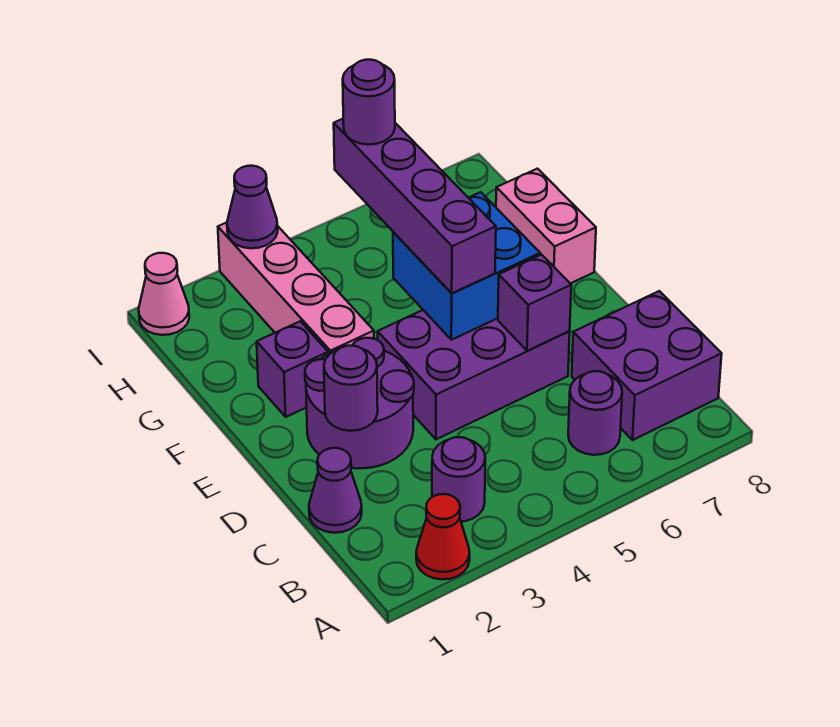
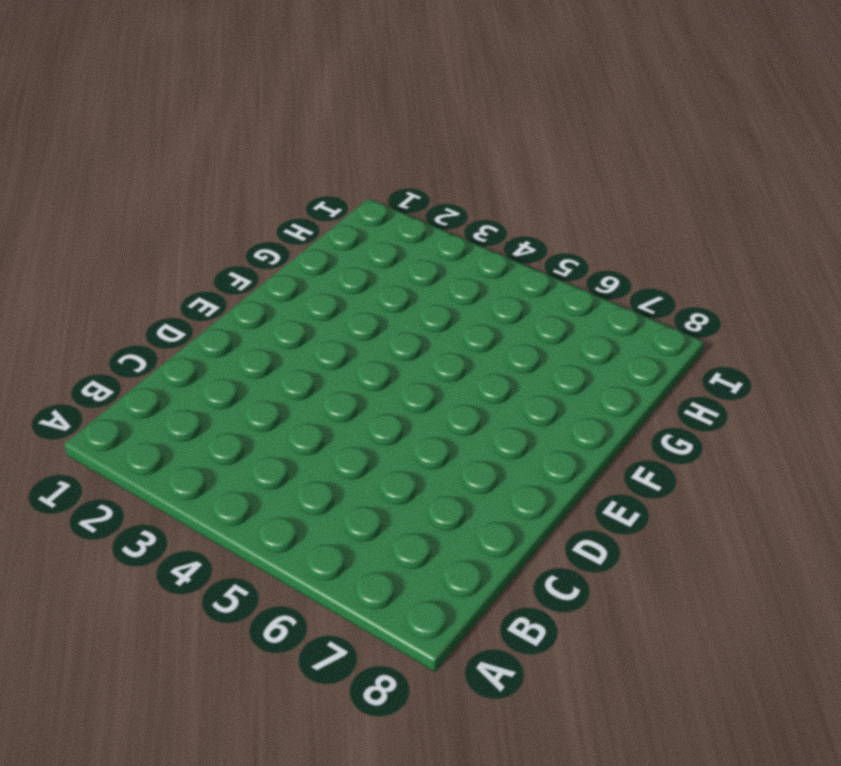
none -> red 1x1 cone [416,494,470,579]
none -> purple 1x1 round brick [432,437,485,521]
none -> purple 1x1 round brick [568,371,622,455]

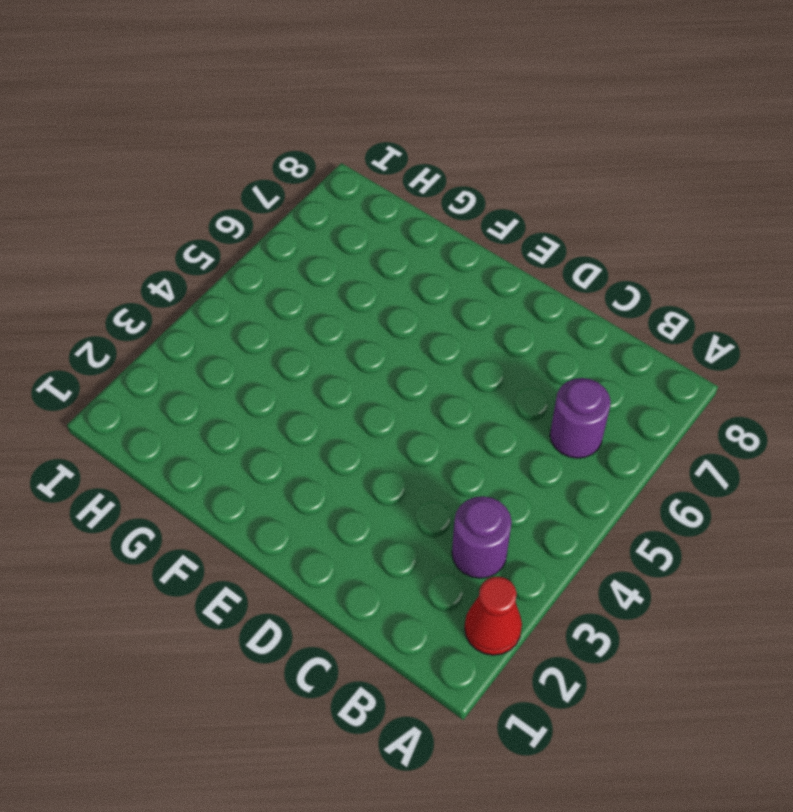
none -> purple 2x2 brick [572,291,722,440]
none -> purple 1x1 cone [309,448,362,533]
none -> purple 2x2 round brick [305,338,414,469]

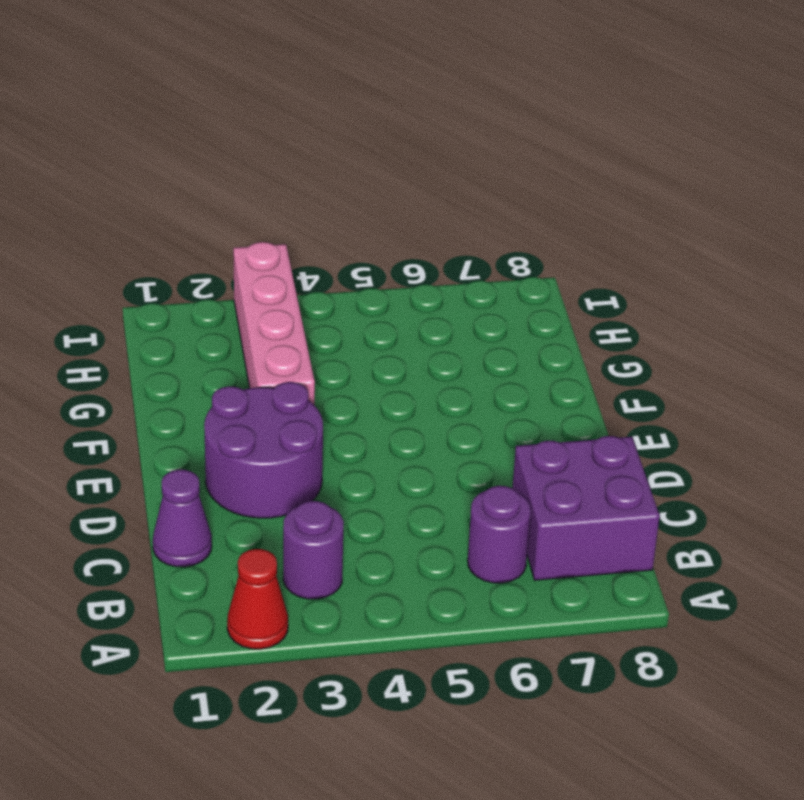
none -> purple 2x3 brick [378,310,570,439]
none -> purple 1x1 brick [257,321,328,417]
none -> pink 1x2 brick [496,169,596,283]

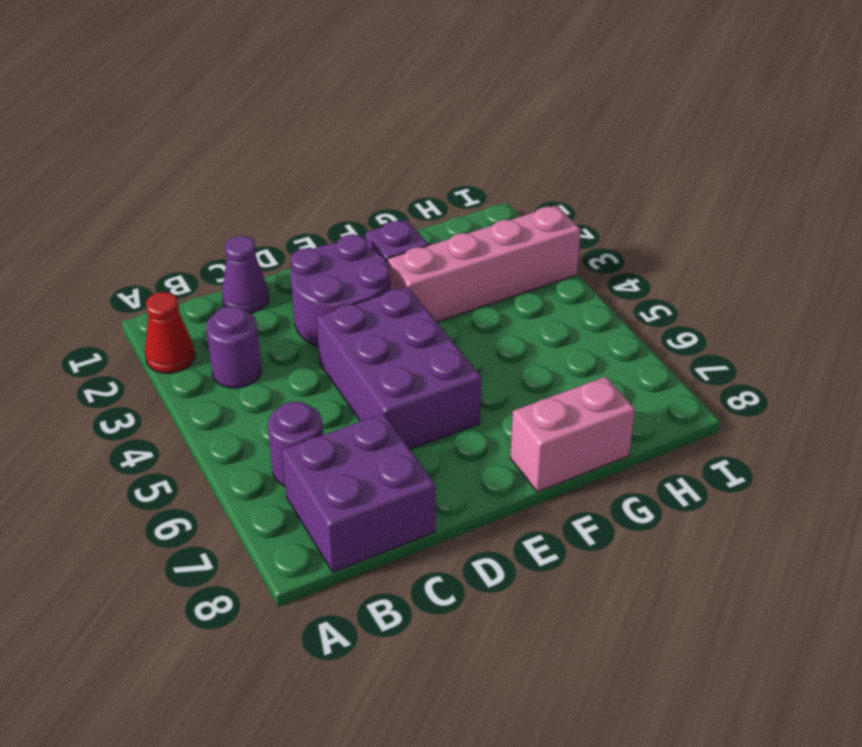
none -> pink 1x1 cone [139,253,189,335]
none -> purple 1x1 round brick [324,346,378,431]
none -> purple 1x1 brick [498,255,571,351]

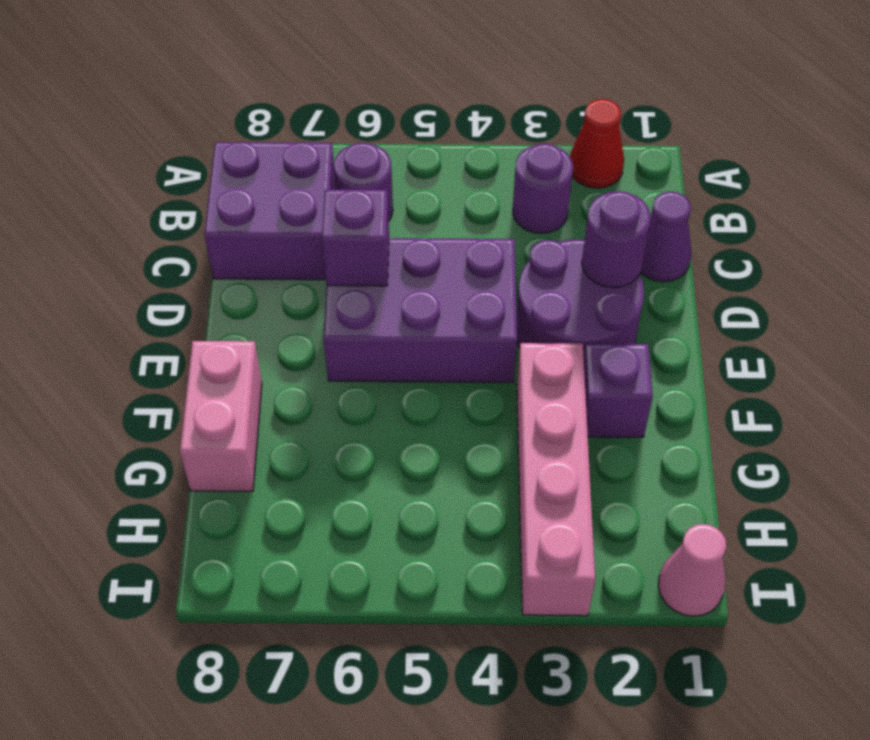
none -> blue 2x2 brick [393,192,540,340]
none -> purple 1x1 cone [227,166,278,248]
none -> purple 1x4 brick [334,119,496,293]

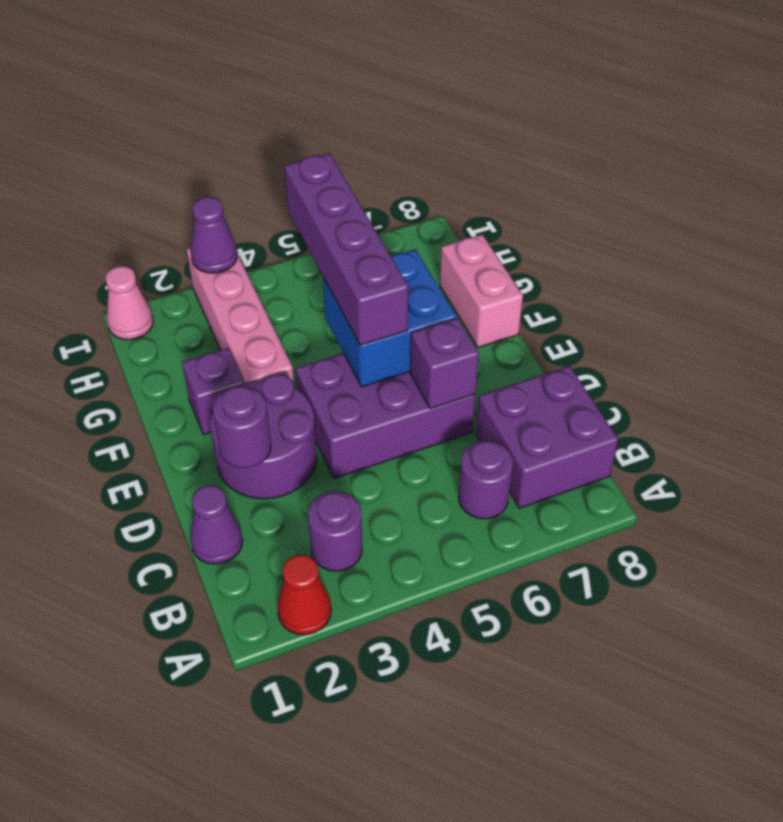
none -> purple 1x1 round brick [343,60,395,145]

